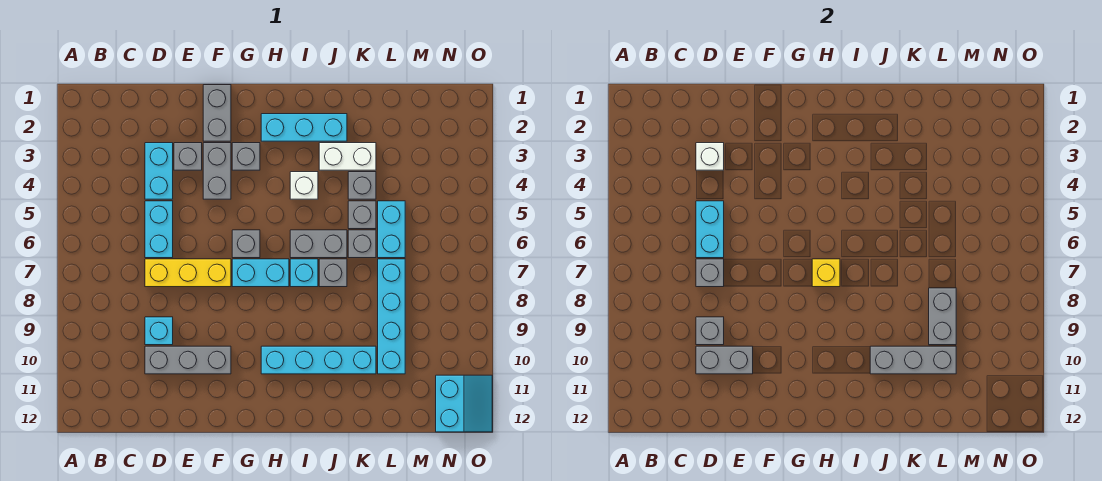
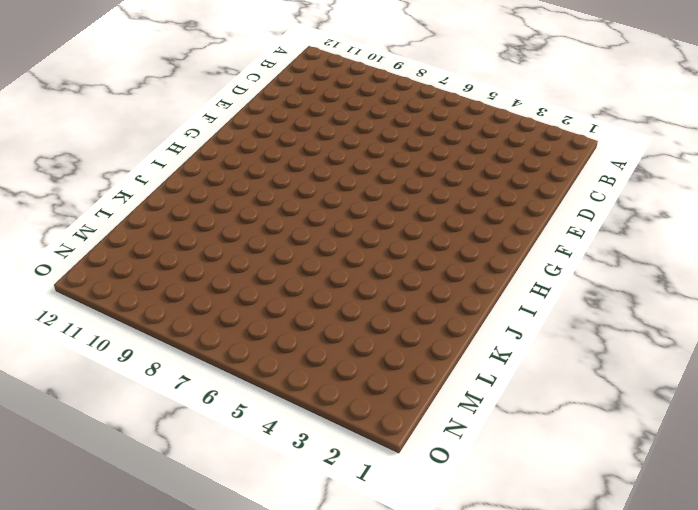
none -> cyan 1x2 brick [145,143,173,199]
none -> cyan 1x2 brick [145,201,173,258]
none -> yellow 1x3 brick [145,259,231,287]
none -> cyan 1x1 brick [145,317,173,345]

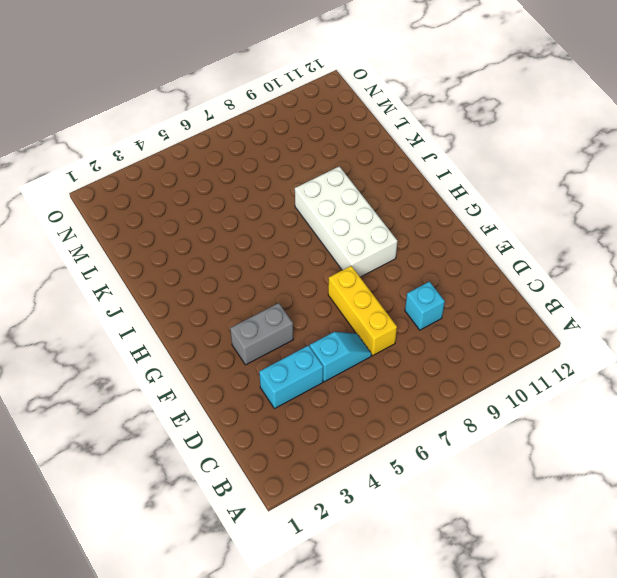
cyan 1x2 slope [310,332,372,382] -> cyan 1x2 brick [145,201,173,258]
white 2x4 brick [295,166,397,277] -> none
none -> grey 1x3 brick [145,346,231,374]
none -> grey 1x1 brick [174,143,202,170]
none -> grey 1x2 brick [203,85,231,141]
none -> grey 1x1 brick [232,143,260,170]

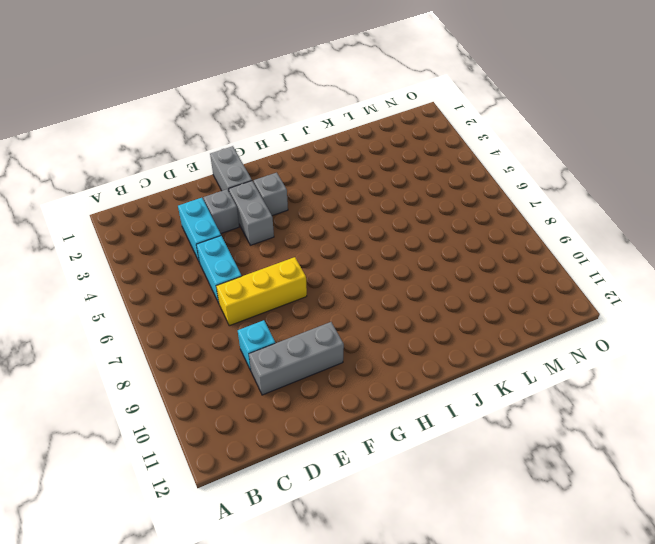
none -> grey 1x1 brick [232,230,260,258]
none -> cyan 1x2 brick [232,259,289,287]
none -> cyan 1x3 brick [261,114,347,141]
none -> cyan 1x4 brick [261,346,376,374]

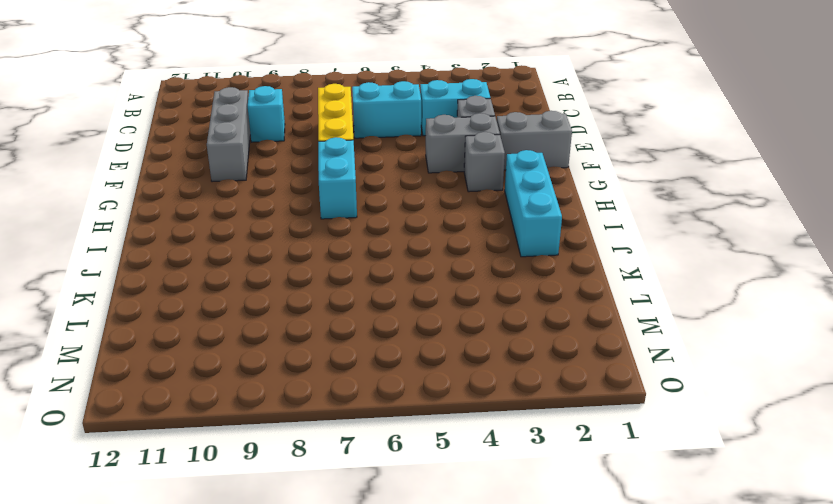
none -> grey 1x1 brick [232,230,260,258]
none -> cyan 1x4 brick [261,346,376,374]
none -> white 1x1 brick [290,172,318,199]
none -> grey 1x2 brick [290,230,347,258]

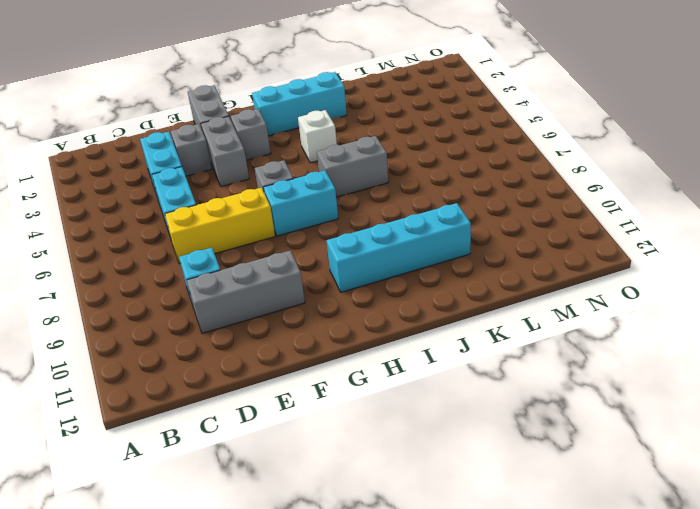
none -> cyan 1x1 brick [290,259,318,287]
none -> white 1x2 brick [319,143,376,170]
none -> grey 1x1 brick [319,259,347,287]
none -> grey 1x1 brick [348,172,376,199]

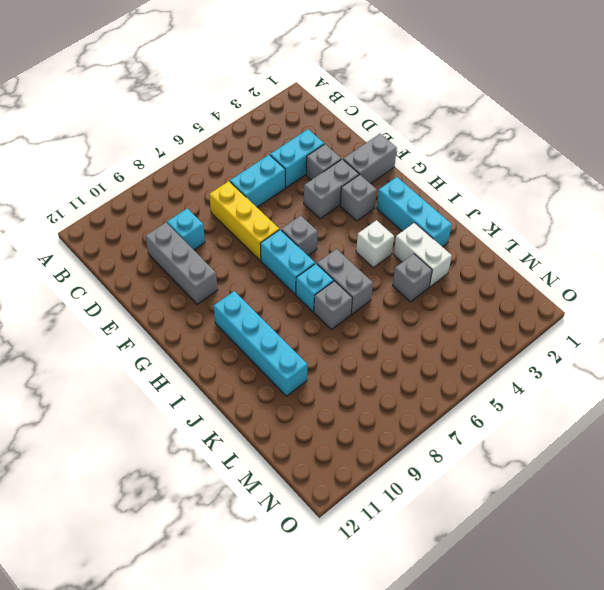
none -> grey 1x1 brick [348,201,376,229]
none -> grey 1x1 brick [348,230,376,258]
none -> cyan 1x2 brick [378,201,405,258]
none -> cyan 1x4 brick [378,259,405,374]

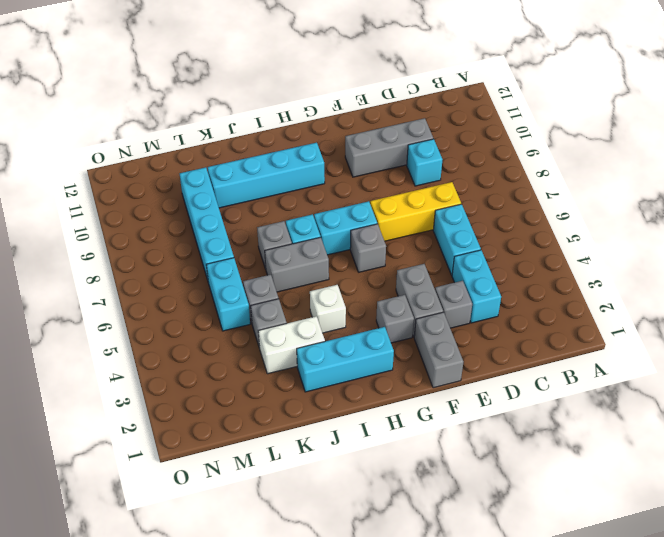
none -> grey 1x1 brick [348,230,376,258]
none -> cyan 2x2 slope [436,375,492,432]
none -> white 1x1 brick [696,143,724,170]
none -> cyan 1x2 brick [696,201,724,258]

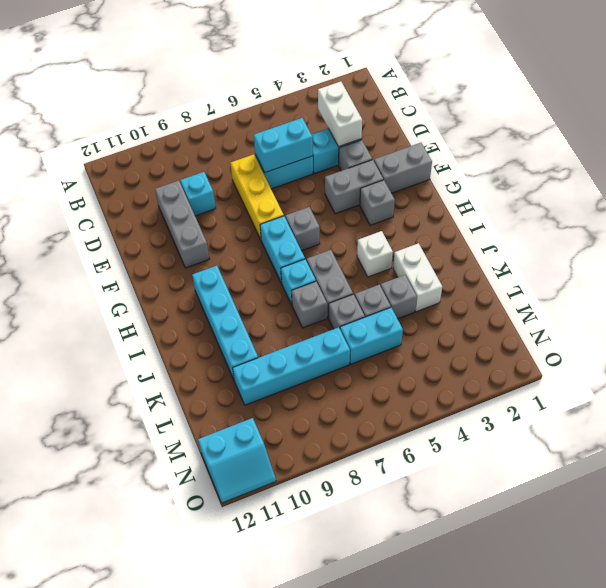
white 1x2 brick [318,82,362,147] -> white 1x1 brick [696,143,724,170]
none -> cyan 1x3 brick [261,114,347,141]
none -> grey 1x1 brick [696,259,724,287]
none -> grey 1x1 brick [696,317,724,345]
none -> grey 1x2 brick [696,346,753,374]

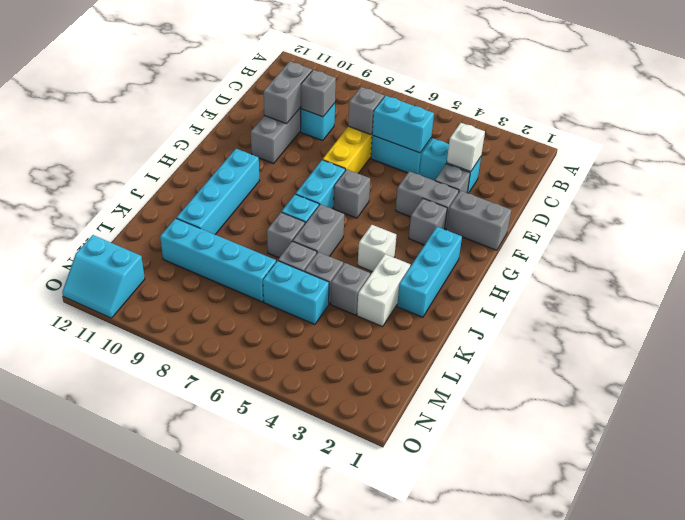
none -> yellow 1x1 brick [812,259,840,287]
none -> grey 1x3 brick [870,346,956,374]
none -> grey 1x2 brick [929,288,956,345]

